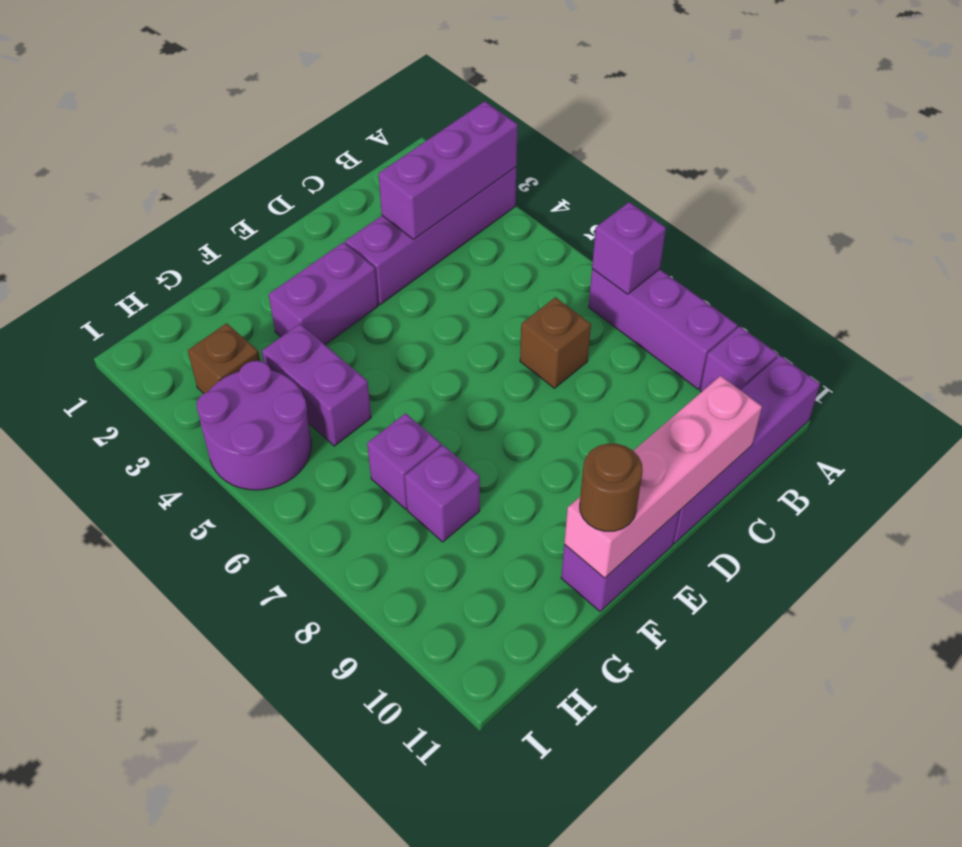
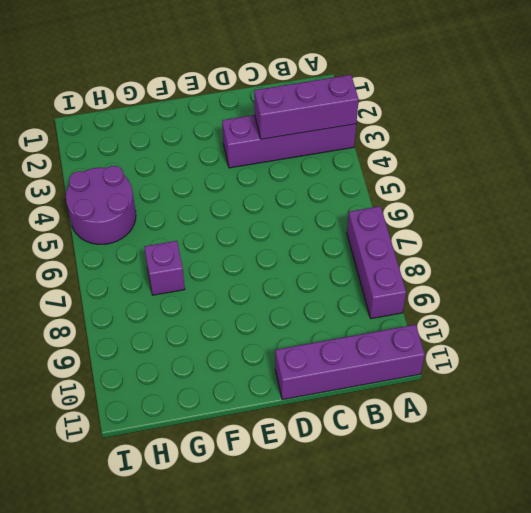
none -> purple 1x1 brick [700,326,778,392]
none -> brown 1x1 brick [520,297,591,388]
none -> purple 1x2 brick [269,242,378,345]

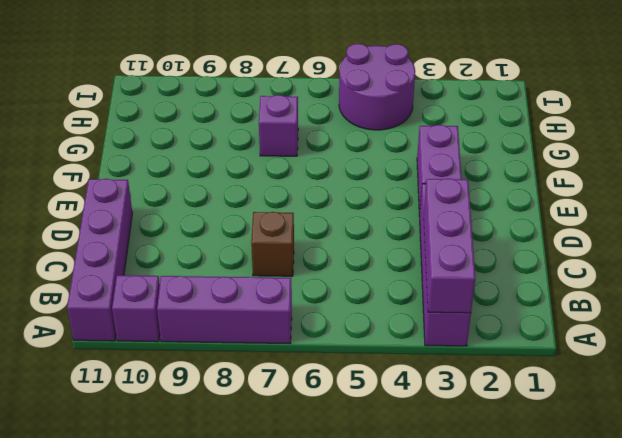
none -> purple 1x2 brick [561,511,680,611]
none -> purple 1x2 brick [262,324,371,446]
none -> purple 1x1 brick [405,445,480,542]

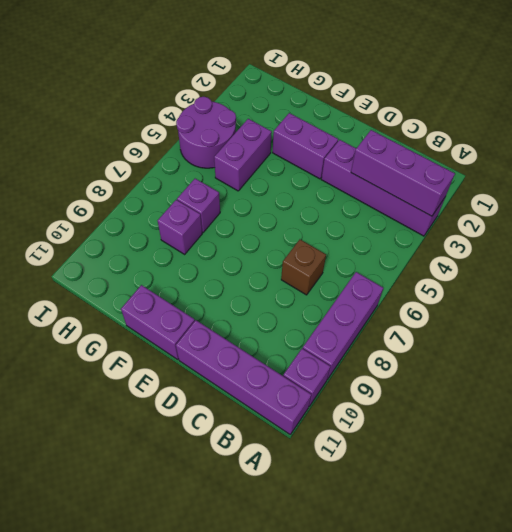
none -> brown 1x1 brick [188,323,260,393]
none -> purple 1x1 brick [592,202,666,294]
none -> pink 1x4 brick [564,376,762,578]

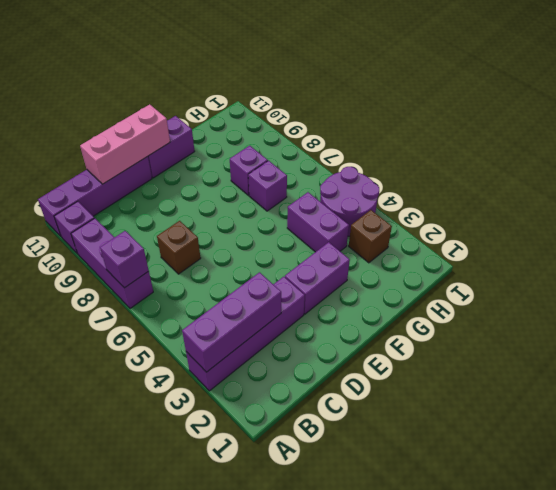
pink 1x3 brick [80,104,170,184] -> pink 1x4 brick [564,376,762,578]
none -> brown 1x1 round brick [580,444,643,531]

